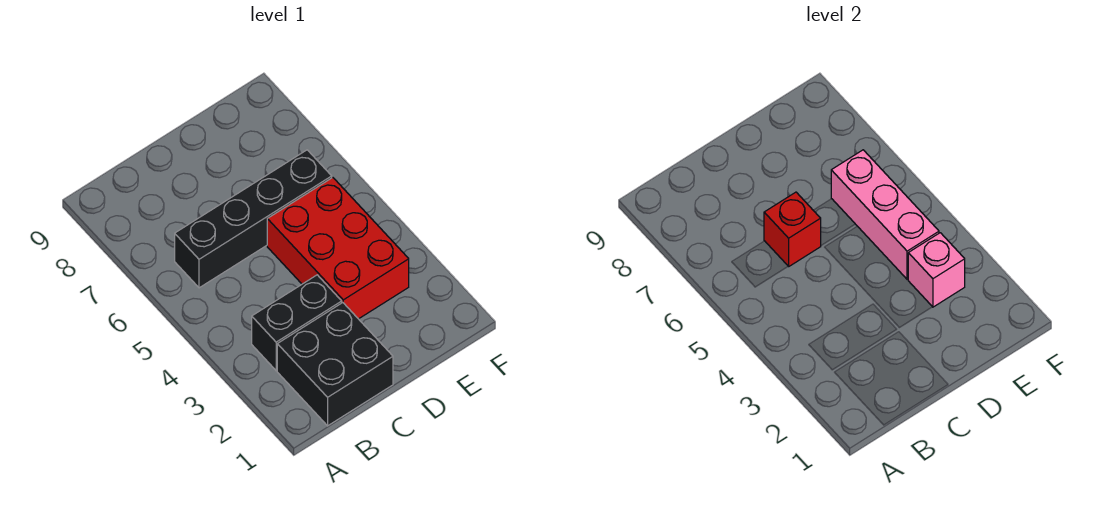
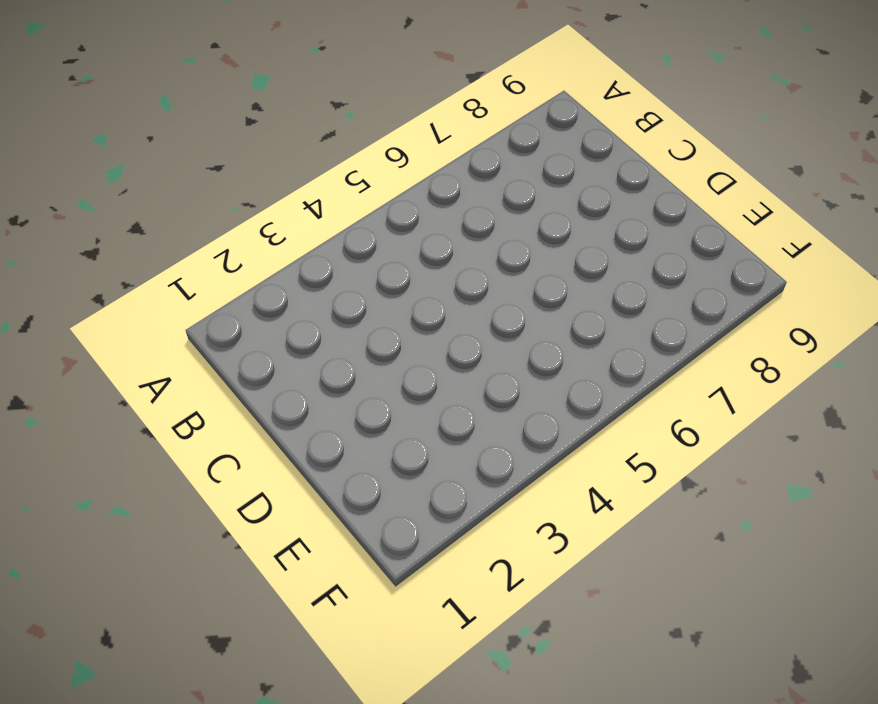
none -> black 2x2 brick [277,303,393,426]
none -> black 1x2 brick [252,275,342,371]

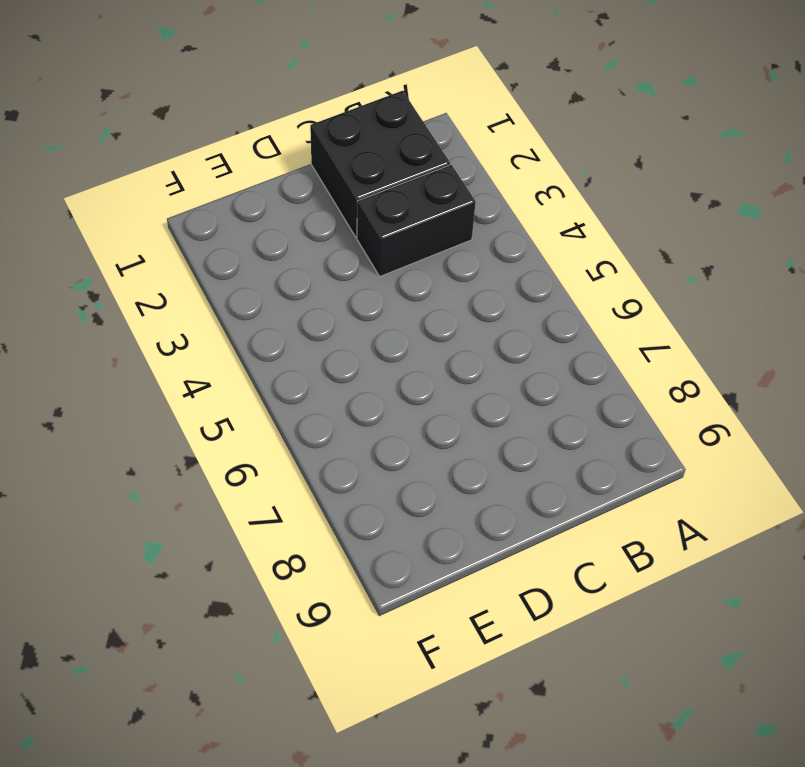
none -> black 1x4 brick [175,150,332,288]
none -> red 2x3 brick [267,178,409,319]

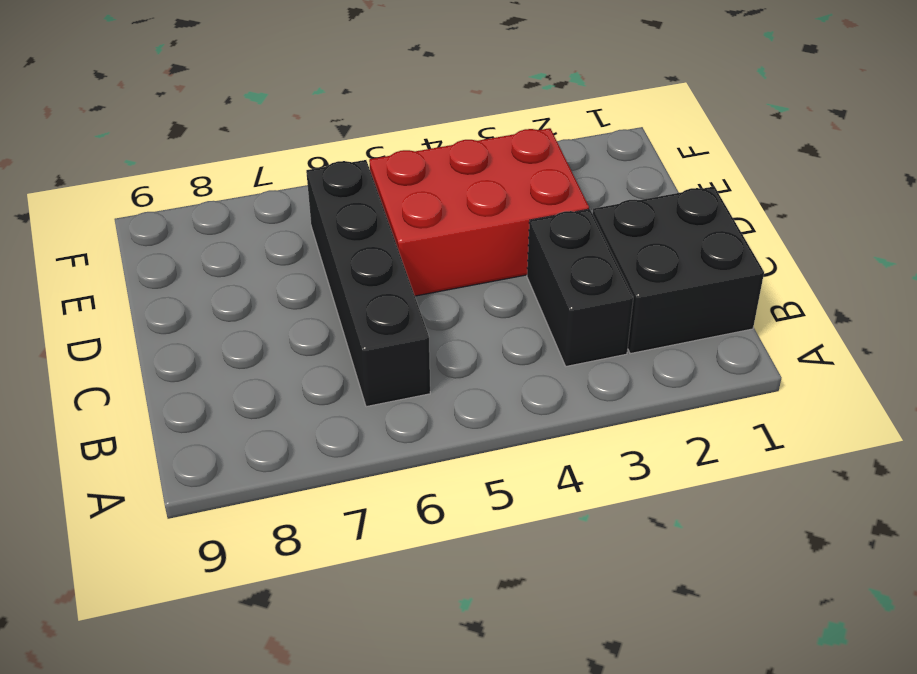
none -> red 1x1 brick [764,192,821,267]
none -> pink 1x1 brick [908,233,965,307]

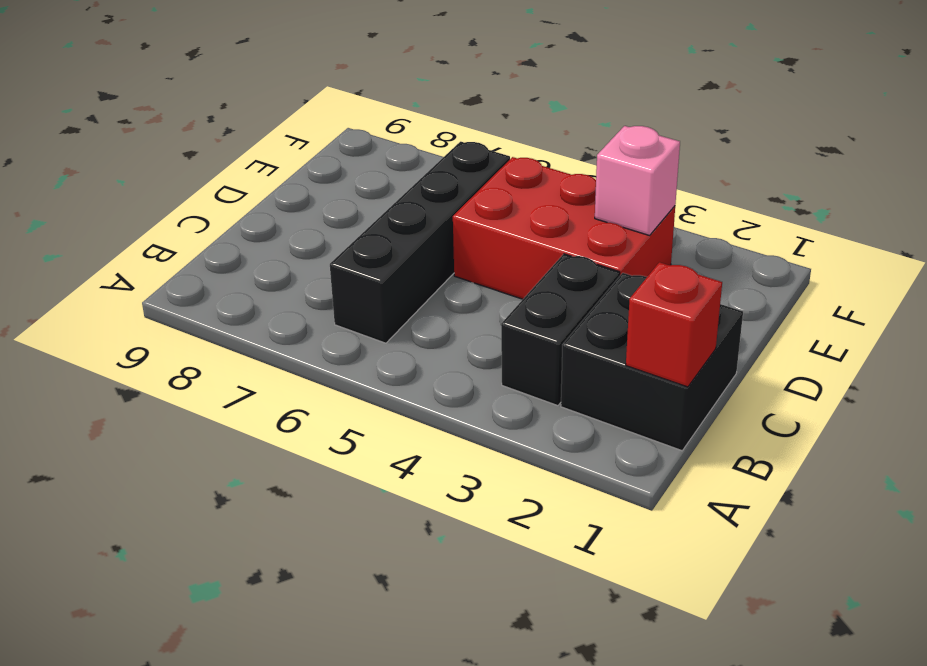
red 1x1 brick [626,262,722,387] -> red 1x1 brick moved to [764,192,821,267]
none -> pink 1x3 brick [831,150,939,279]

